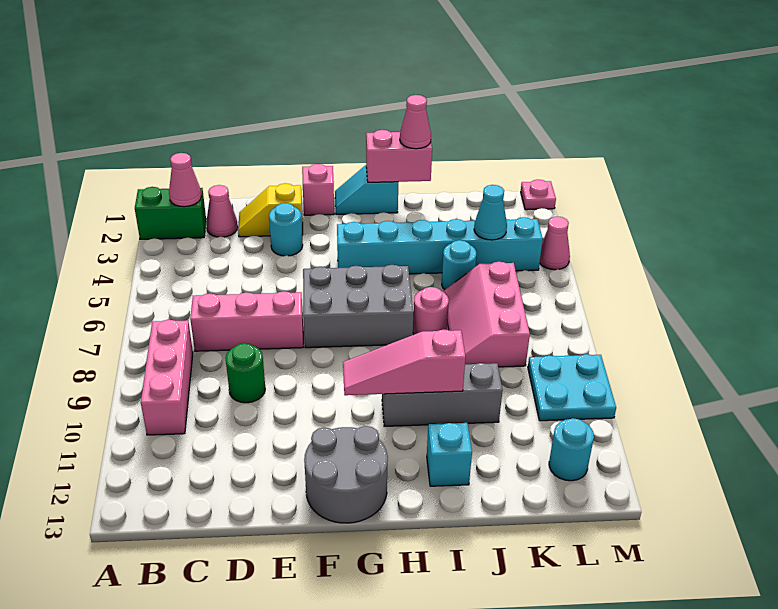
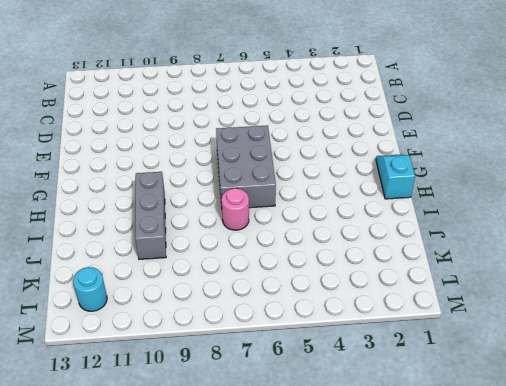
none -> green 1x2 brick [135,187,206,239]
none -> pink 1x3 brick [141,320,193,435]
none -> pink 1x1 cone [206,185,238,237]

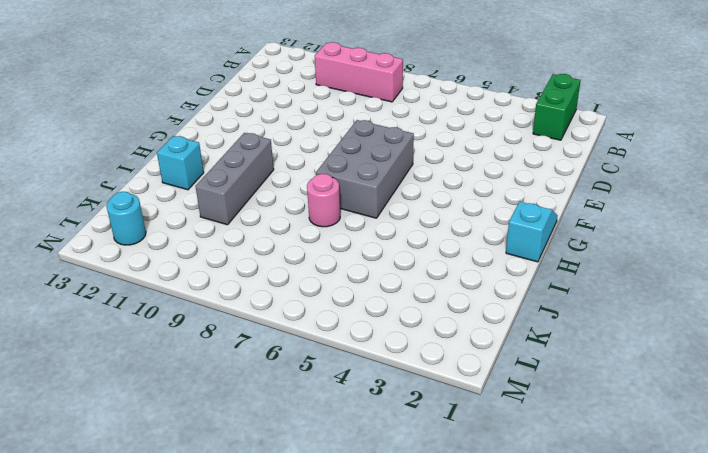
none -> pink 1x1 cone [206,185,238,237]
none -> pink 1x3 brick [190,291,303,351]
none -> yellow 1x2 slope [238,184,303,237]

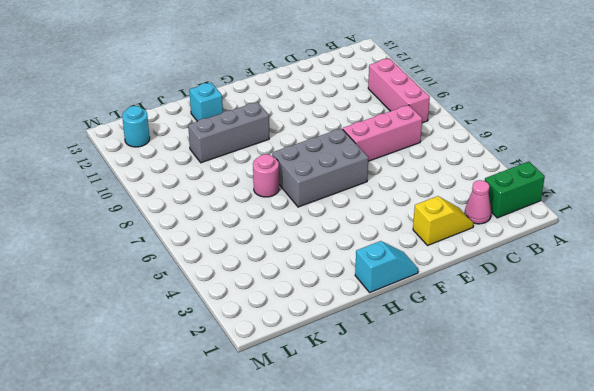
none -> green 1x1 round brick [225,343,265,403]
none -> cyan 1x1 round brick [269,203,303,256]
none -> pink 1x1 brick [302,164,334,215]

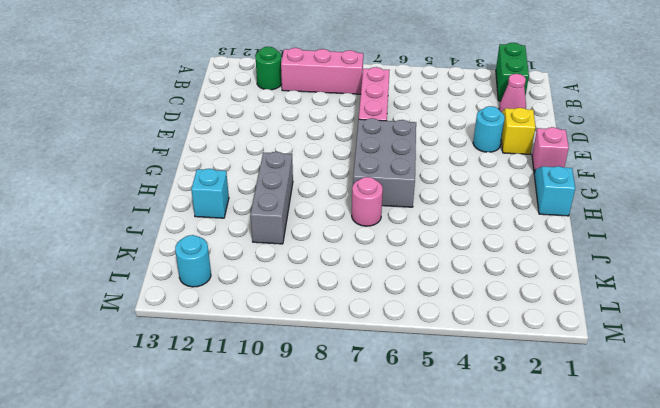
green 1x1 round brick [255,47,282,90] -> green 1x1 round brick moved to [225,343,265,403]
none -> grey 2x2 round brick [304,426,388,523]
none -> cyan 1x6 brick [337,217,543,274]
none -> cyan 1x1 round brick [442,240,476,290]

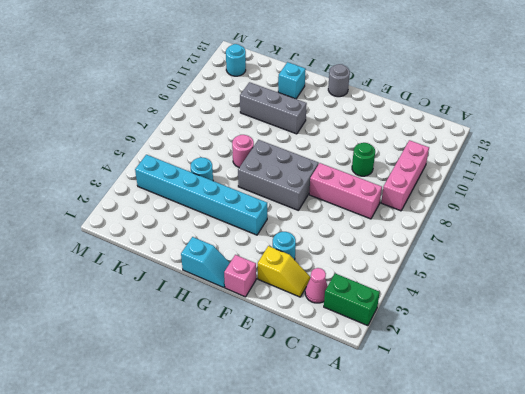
grey 1x1 round brick [328,64,350,97] -> grey 2x2 round brick [304,426,388,523]
none -> pink 2x3 slope [444,261,530,367]
none -> cyan 2x2 plate [528,354,616,421]
none -> pink 1x1 plate [521,180,556,210]

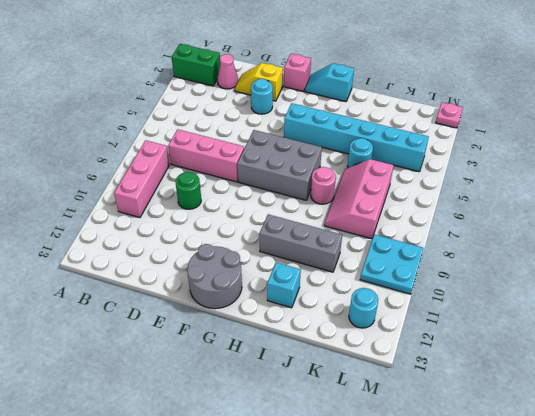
none -> pink 1x1 cone [540,216,570,270]
none -> pink 1x1 cone [169,153,201,207]
none -> pink 1x3 slope [343,329,466,395]

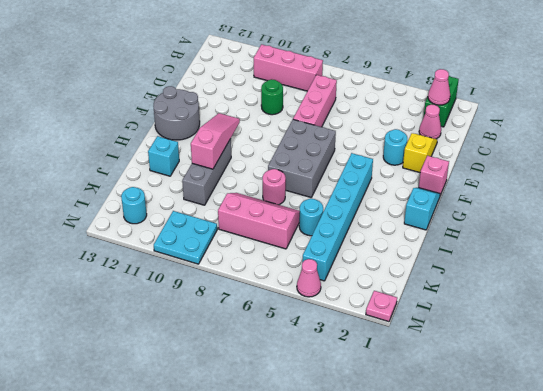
none -> pink 1x2 brick [366,130,432,182]
none -> cyan 1x1 cone [474,185,507,240]
none -> pink 1x1 cone [400,95,431,149]

